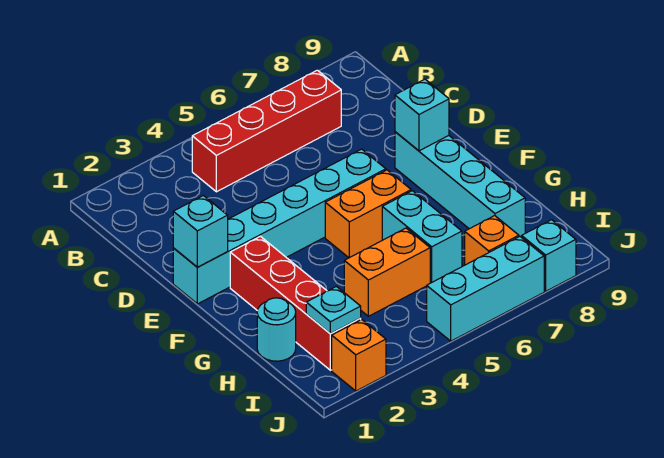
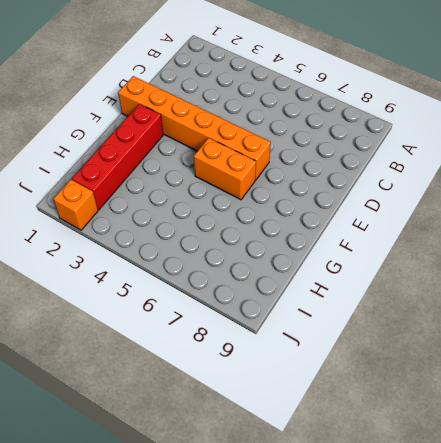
orange 1x6 brick [118,76,271,180] -> cyan 1x6 brick [173,149,386,304]
none -> red 1x4 brick [192,70,341,192]
none -> cyan 1x4 brick [395,132,525,237]
none -> cyan 1x2 brick [382,191,462,283]

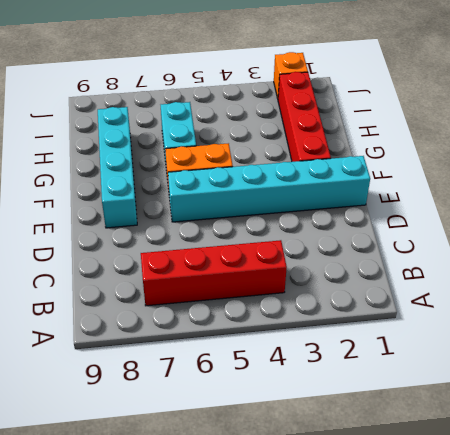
none -> cyan 1x1 round brick [257,298,296,361]
none -> orange 1x2 brick [344,228,430,316]
none -> orange 1x1 brick [465,216,519,265]

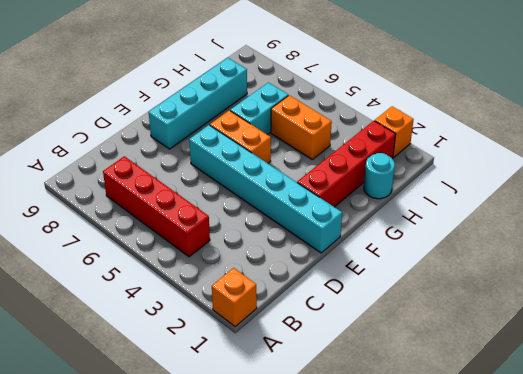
orange 1x1 brick [212,268,257,327] -> orange 1x1 brick moved to [465,216,519,265]
none -> cyan 1x3 brick [427,237,544,341]
none -> cyan 1x1 brick [522,220,576,291]
none -> cyan 1x1 brick [173,196,228,267]

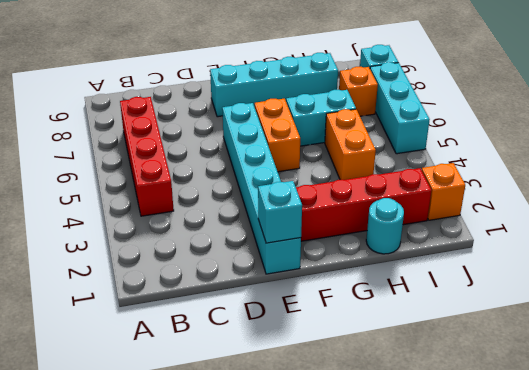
none -> cyan 1x1 brick [395,79,449,151]
none -> cyan 1x1 plate [306,286,361,334]

